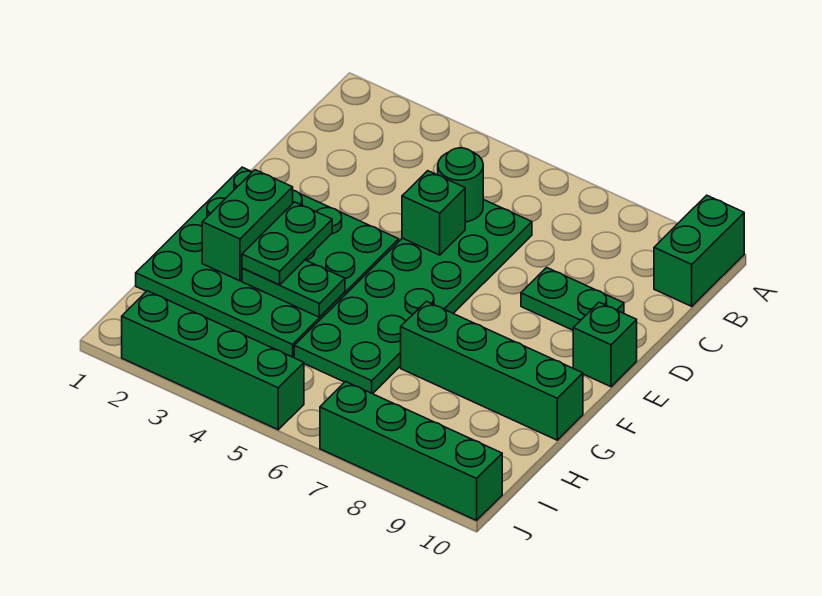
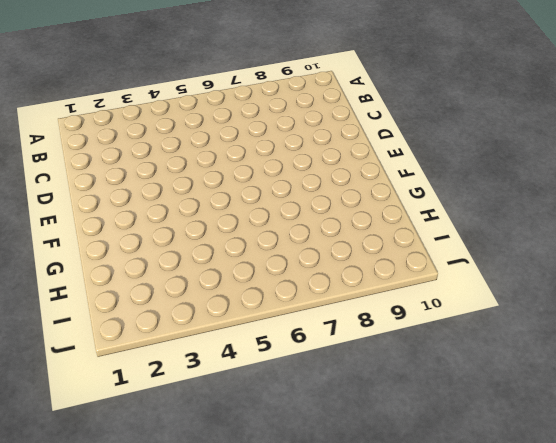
none -> green 1x2 brick [654,195,744,306]
none -> green 2x6 plate [294,199,532,394]
none -> green 1x2 plate [521,268,624,330]

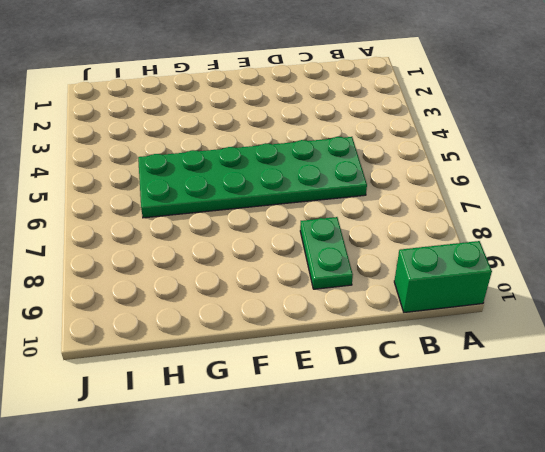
none -> green 4x4 plate [136,167,399,357]
none -> green 1x1 brick [573,302,637,387]
none -> green 1x4 brick [401,301,583,440]

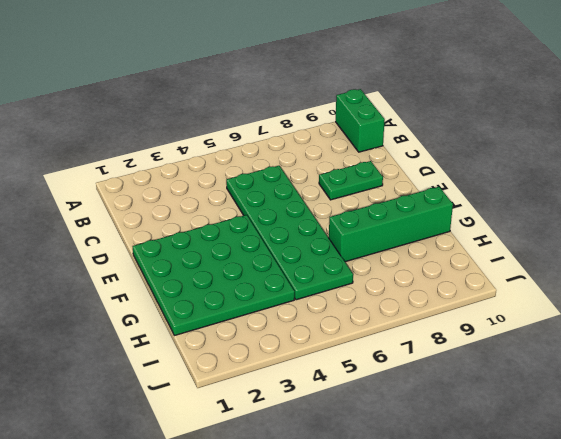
none -> green 1x1 brick [573,302,637,387]
none -> green 1x4 brick [122,291,304,430]
none -> green 1x4 brick [320,382,502,520]

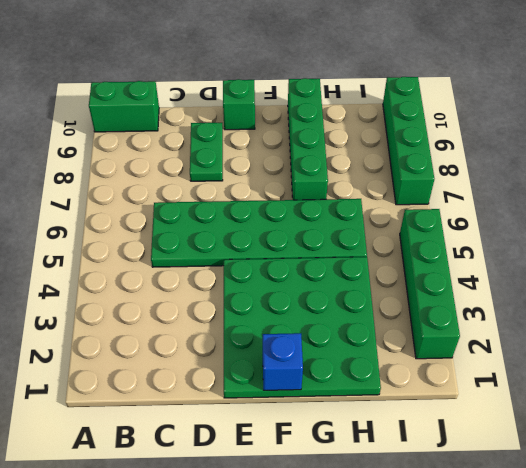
blue 1x1 brick [263,333,303,390] -> none
none -> green 1x1 round brick [438,148,483,222]
none -> green 1x1 brick [402,171,465,255]
none -> green 1x2 brick [202,170,293,281]

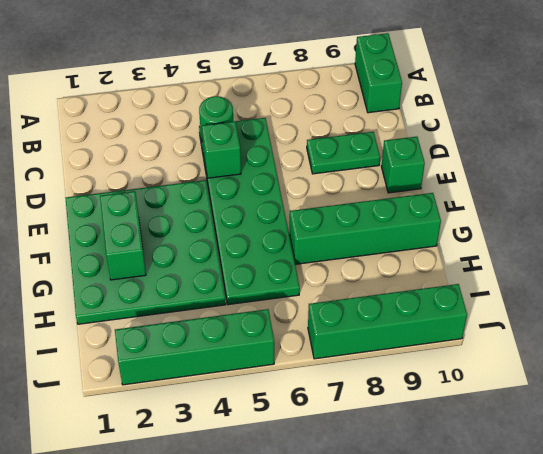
none -> green 1x2 plate [242,260,345,317]
none -> green 1x2 plate [242,202,332,285]

